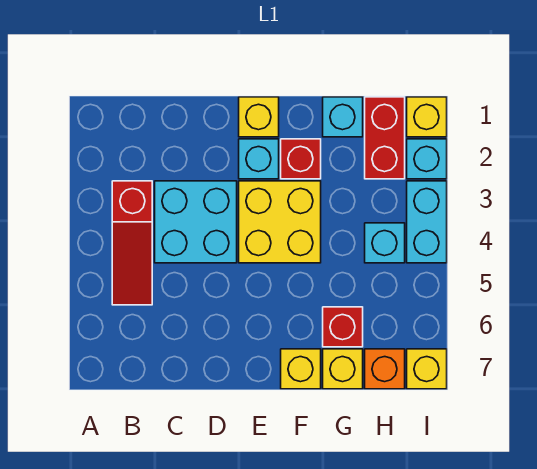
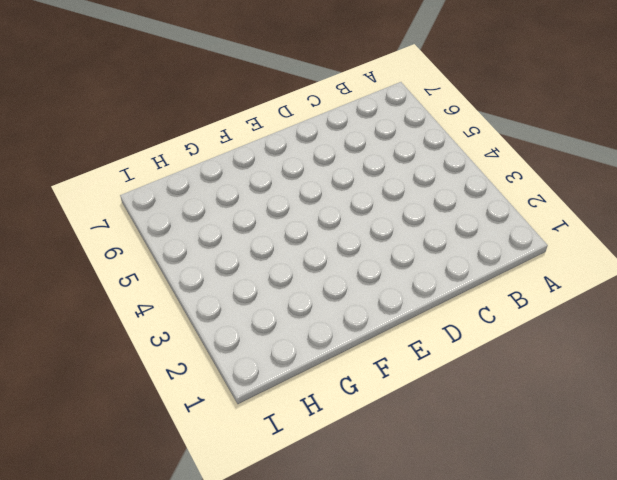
none -> red 1x3 slope [112,181,152,305]
none -> cyan 2x2 brick [155,181,237,263]
none -> yellow 1x1 brick [239,97,279,137]

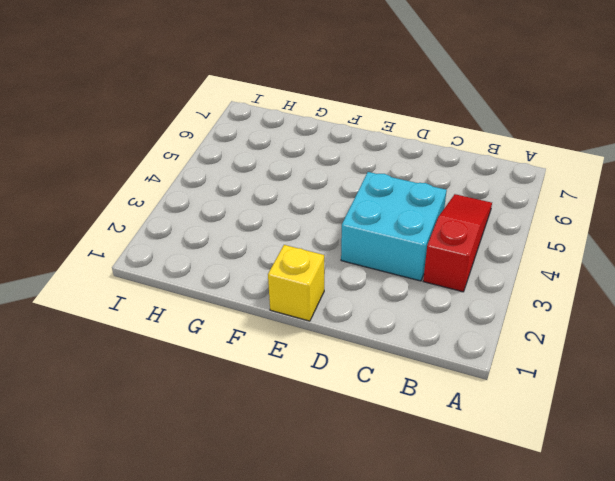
none -> cyan 1x1 brick [239,139,279,179]
none -> yellow 2x2 brick [239,181,321,263]
none -> red 1x1 brick [281,139,321,179]

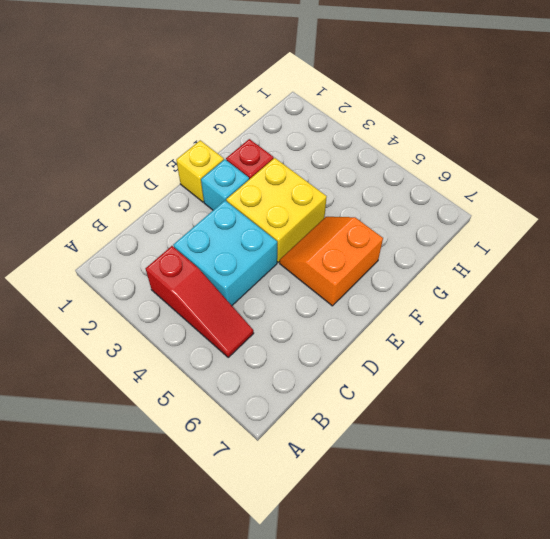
orange 2x2 slope [280,217,383,306] -> none
none -> yellow 1x1 brick [281,349,321,389]
none -> cyan 1x1 brick [323,97,363,137]
none -> red 1x1 brick [323,307,363,347]

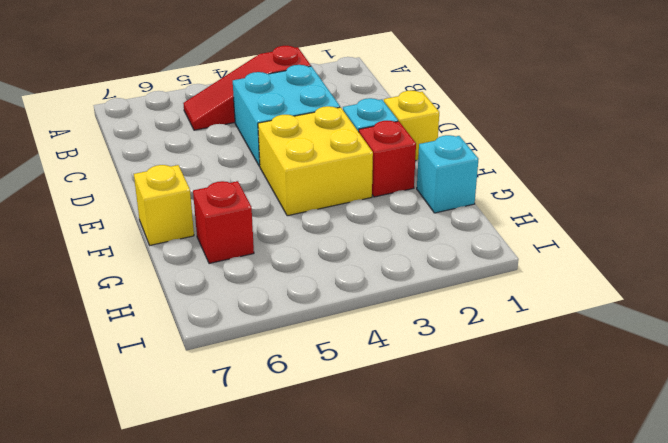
none -> yellow 1x1 brick [323,349,363,389]
none -> red 1x2 brick [365,97,405,179]
none -> cyan 1x1 brick [365,223,405,263]

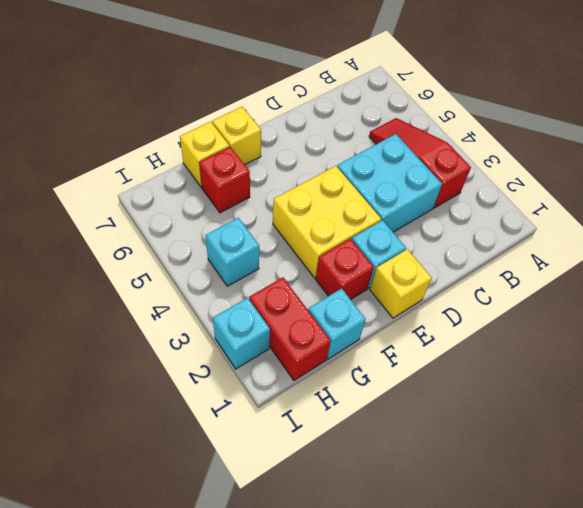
none -> orange 1x1 brick [365,349,405,389]
none -> yellow 1x1 brick [407,97,447,137]
none -> cyan 1x2 brick [407,181,447,263]

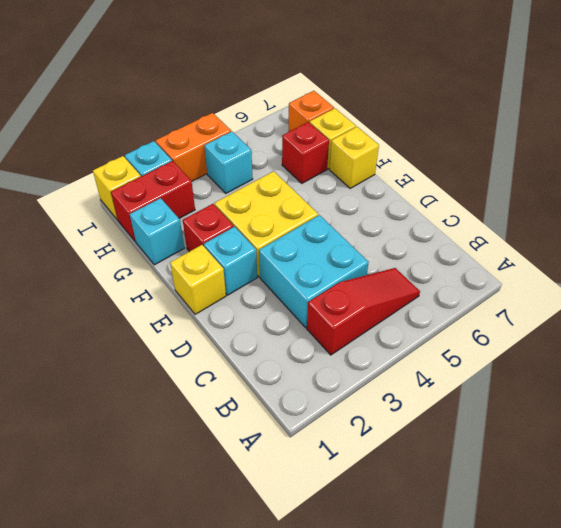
orange 1x2 brick [156,113,231,181] -> cyan 1x2 brick [407,181,447,263]
none -> yellow 1x1 brick [407,349,447,389]

